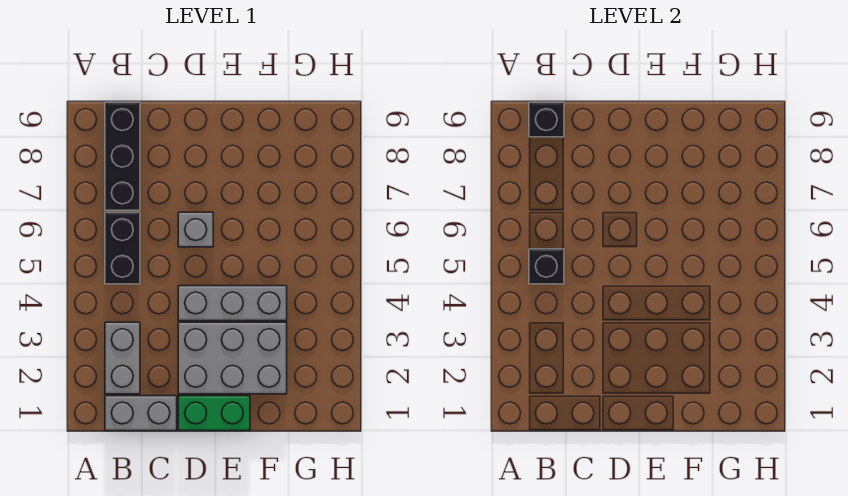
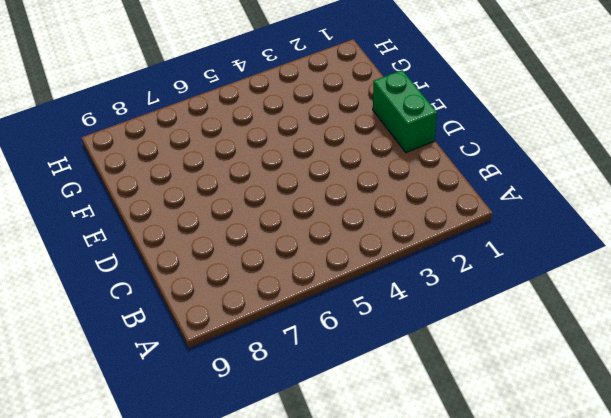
none -> grey 1x2 brick [105,396,177,431]
none -> grey 1x2 brick [105,322,140,394]

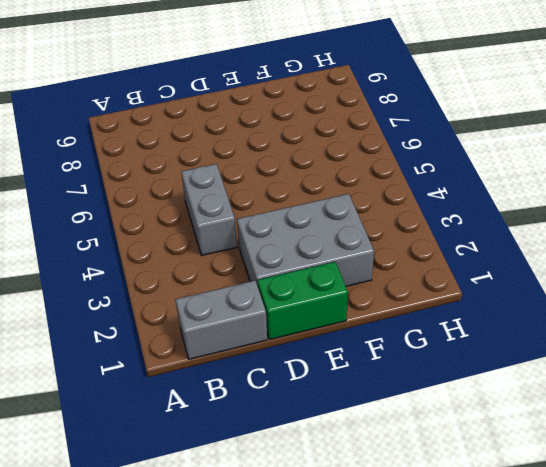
grey 1x2 brick [181,164,237,255] -> grey 1x2 brick moved to [105,322,140,394]
none -> black 1x2 brick [105,212,140,284]
none -> black 1x3 brick [105,102,140,210]

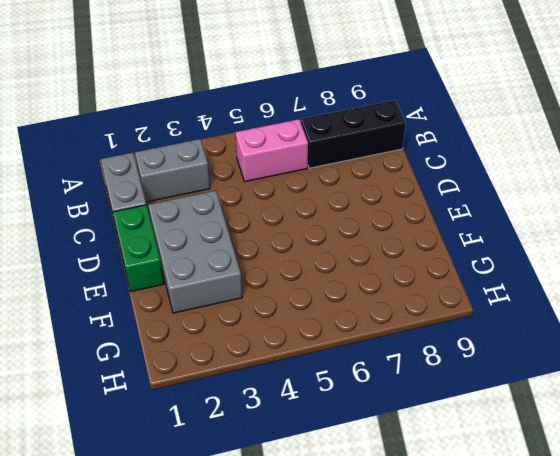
pink 1x2 brick [236,119,308,182] -> black 1x2 brick [105,212,140,284]
none -> grey 1x3 brick [178,286,287,321]
none -> grey 1x1 brick [178,212,213,247]

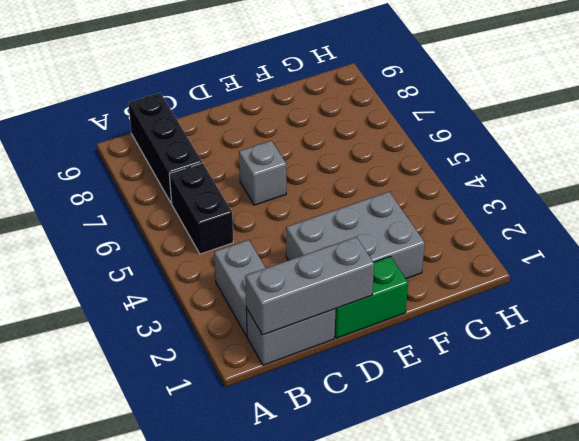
grey 1x3 brick [246,237,374,335] -> grey 1x3 brick moved to [178,286,287,321]
none -> black 1x1 brick [529,249,564,284]
none -> black 1x1 brick [529,102,564,137]

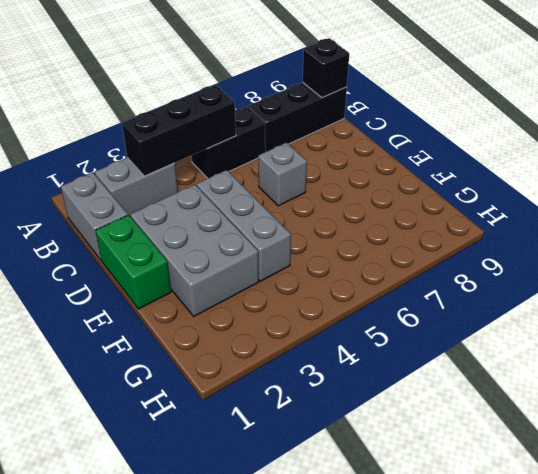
black 1x3 brick [122,85,236,176] -> black 1x1 brick [529,249,564,284]

